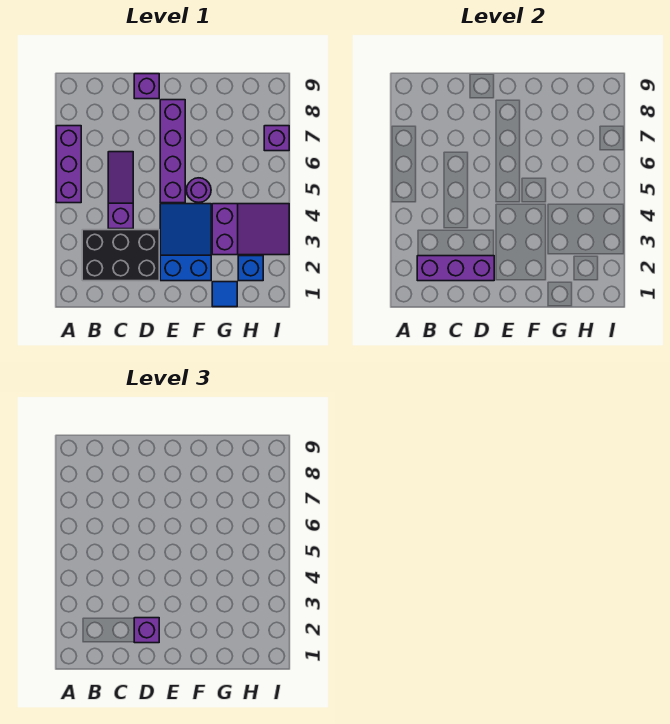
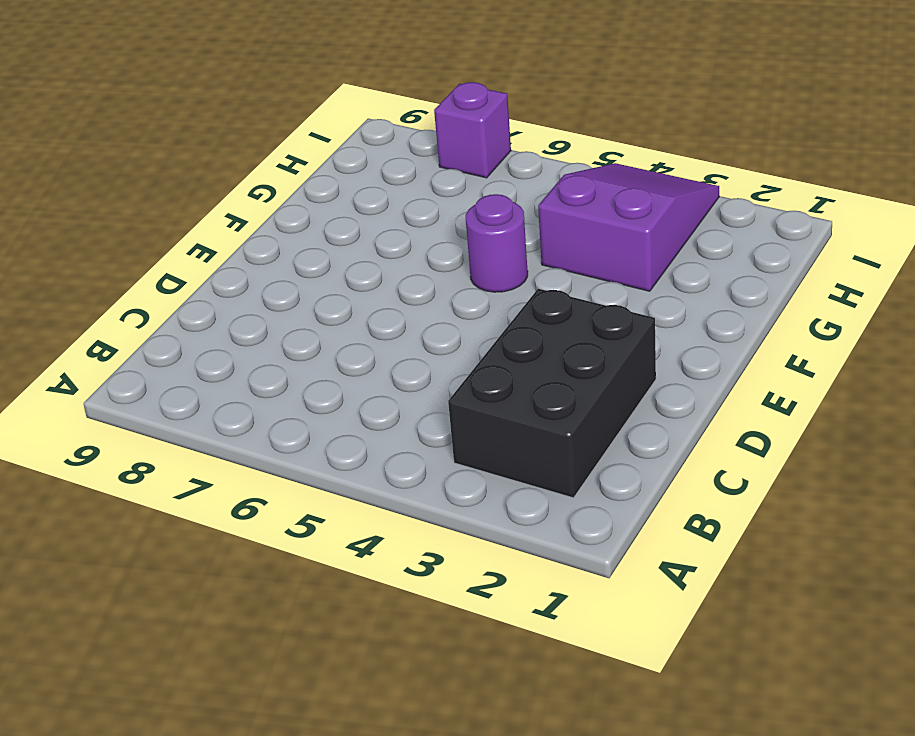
none -> purple 1x3 brick [56,126,81,203]
none -> purple 1x3 slope [108,152,133,229]
none -> purple 1x1 brick [134,74,159,99]

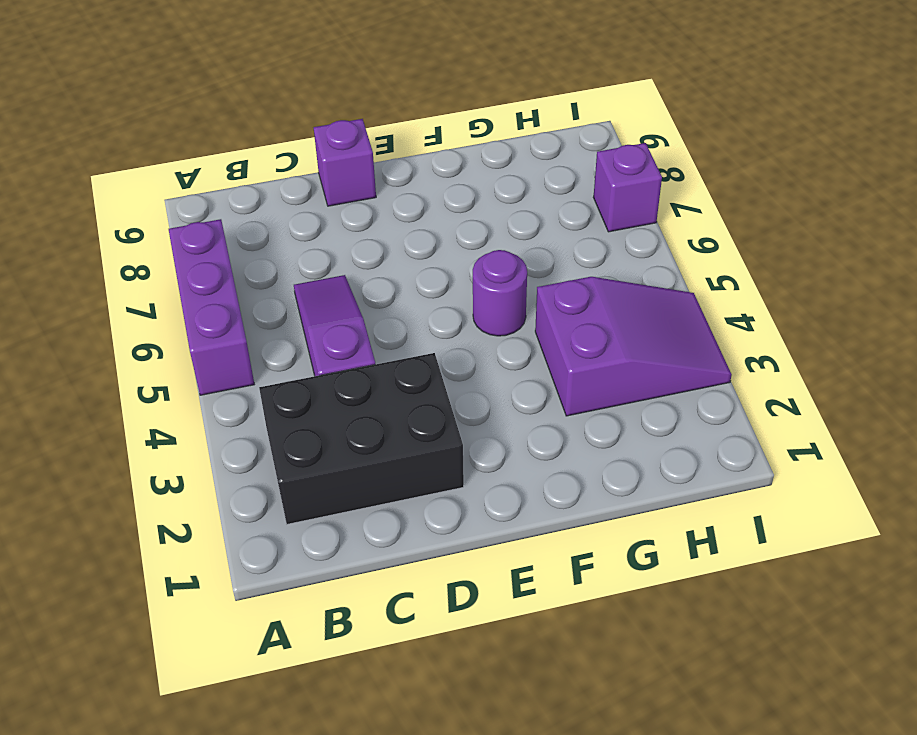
none -> blue 2x3 slope [160,204,211,281]
none -> purple 1x4 brick [160,100,185,203]
none -> blue 1x1 tile [212,282,237,307]

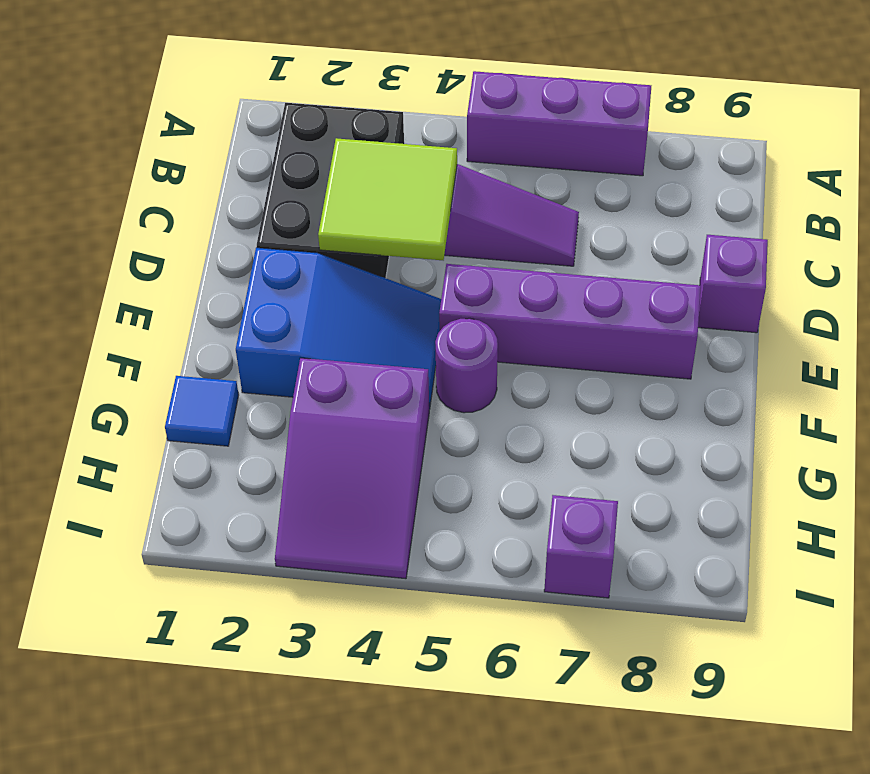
lime 2x2 tile [318,138,457,260] -> none
none -> blue 1x1 brick [238,256,263,281]
none -> purple 1x3 brick [417,256,494,281]
none -> purple 1x1 brick [134,618,159,643]

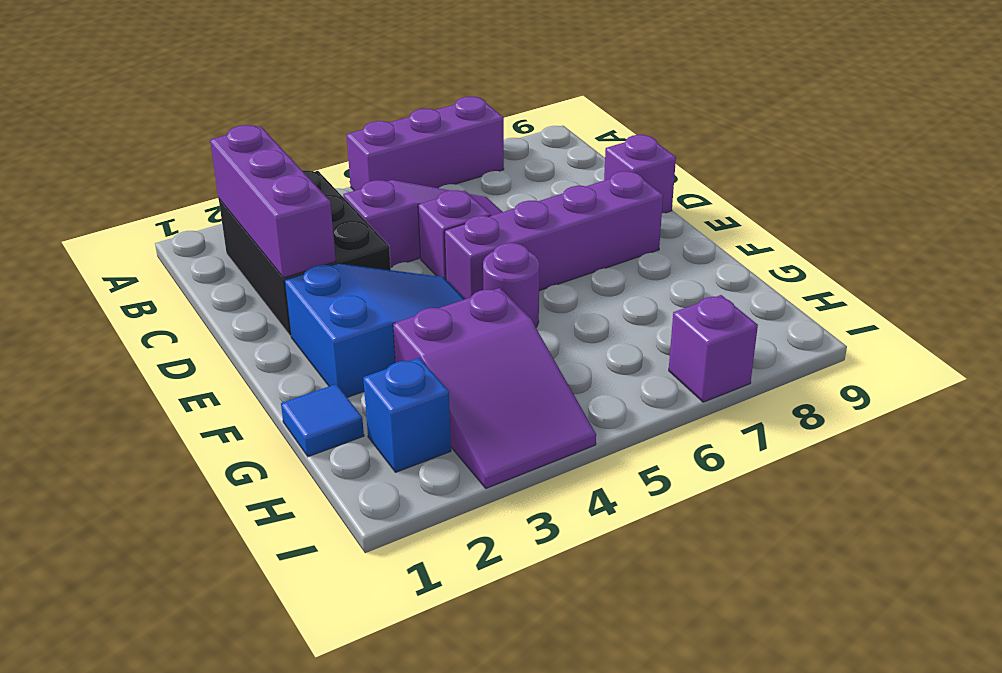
purple 1x1 brick [418,190,491,279] -> purple 1x1 brick moved to [134,618,159,643]

